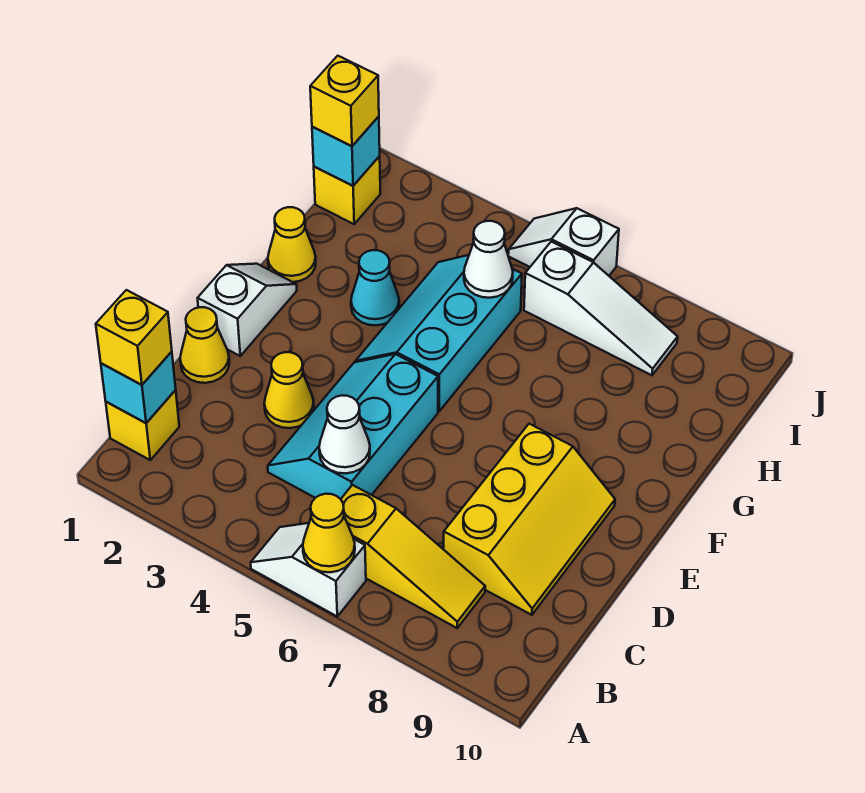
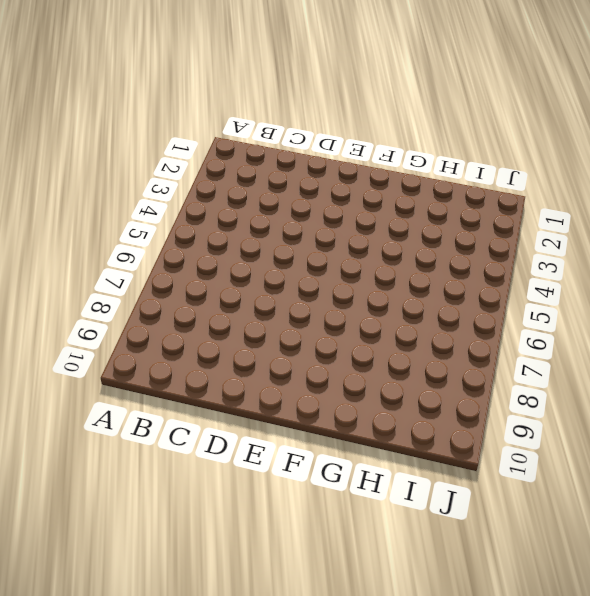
none -> white 1x2 slope [251,523,366,616]
none -> yellow 1x1 brick [106,390,179,460]
none -> yellow 1x3 slope [341,485,485,628]

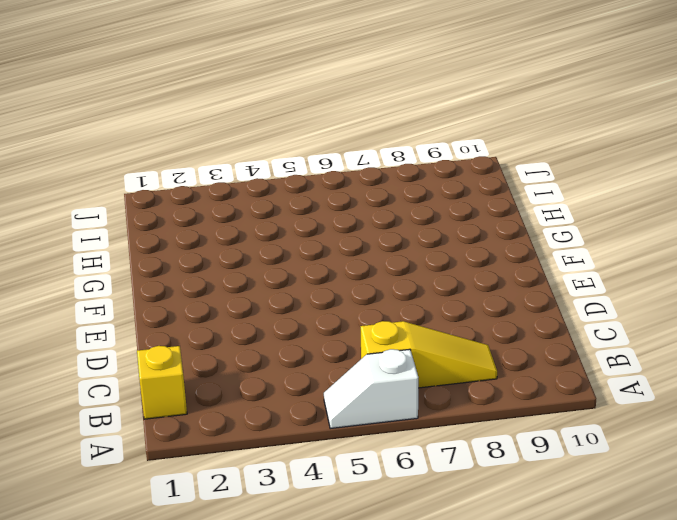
none -> cyan 2x3 slope [268,354,438,499]
none -> yellow 2x3 slope [444,424,615,615]
none -> yellow 1x1 cone [180,307,229,383]

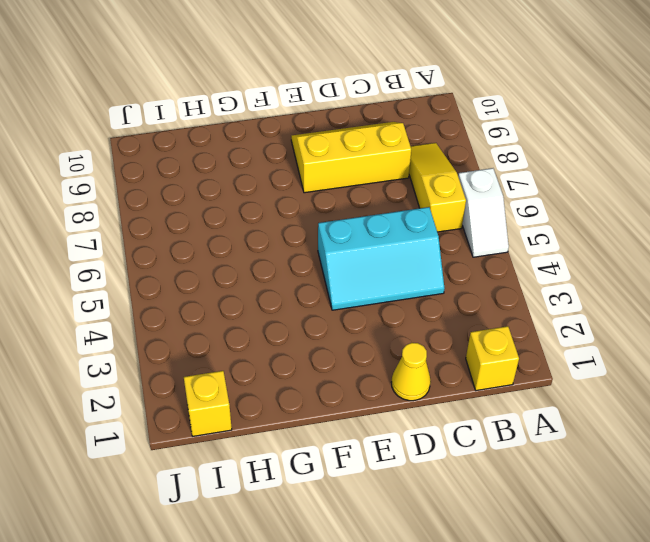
none -> yellow 1x1 cone [264,352,314,428]
none -> white 1x2 slope [198,264,297,356]
none -> cyan 2x3 slope [355,255,522,411]

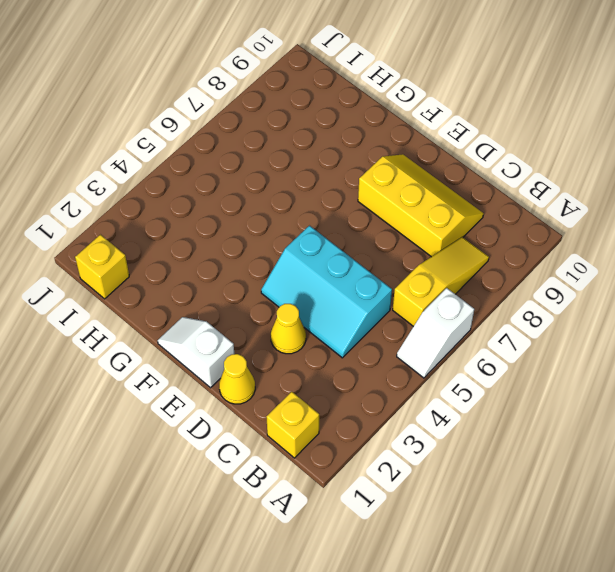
none -> cyan 2x3 slope [355,255,522,411]
none -> yellow 1x1 cone [268,207,316,282]
none -> cyan 1x1 cone [351,250,399,325]

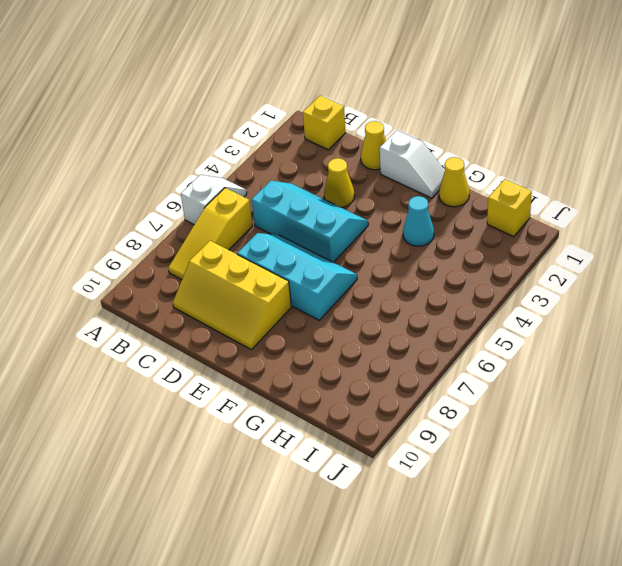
cyan 2x3 slope [237,233,357,320] -> cyan 2x3 slope moved to [355,255,522,411]
none -> white 1x3 slope [524,242,678,375]
none -> white 1x2 slope [508,208,619,276]
none -> yellow 1x1 cone [303,494,355,572]

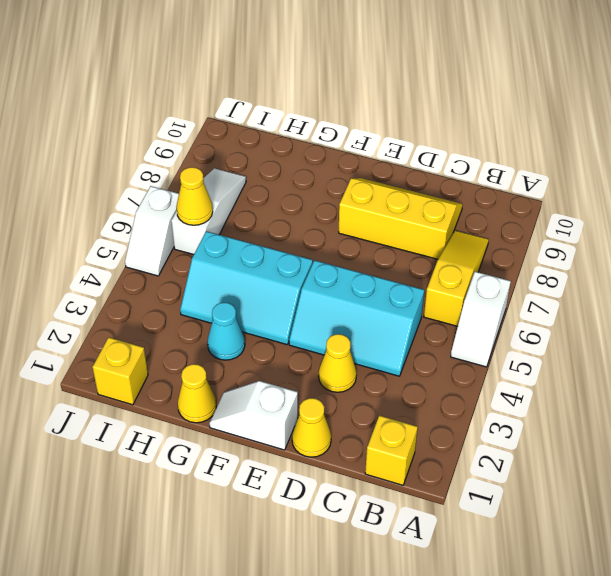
yellow 1x1 cone [176,167,213,225] -> yellow 1x1 cone moved to [303,494,355,572]
none -> cyan 1x1 brick [101,352,176,423]
none -> white 1x1 cone [319,395,370,474]
none -> white 1x1 cone [464,221,513,298]

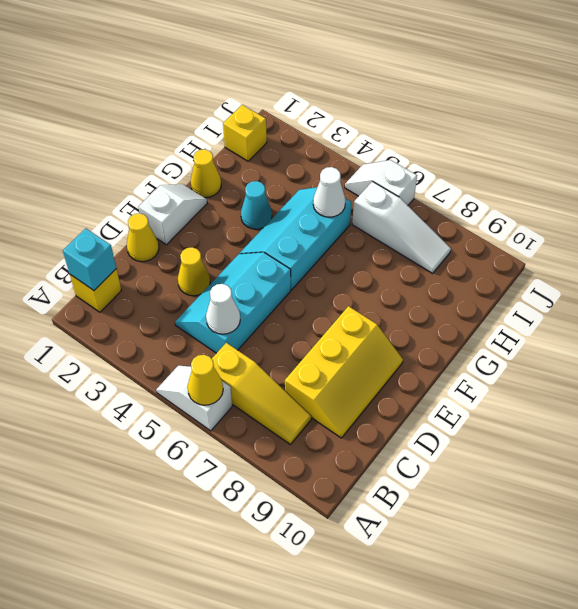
none -> cyan 1x1 brick [312,116,380,186]
none -> yellow 1x1 brick [96,290,172,385]
none -> yellow 1x1 brick [310,56,379,146]

